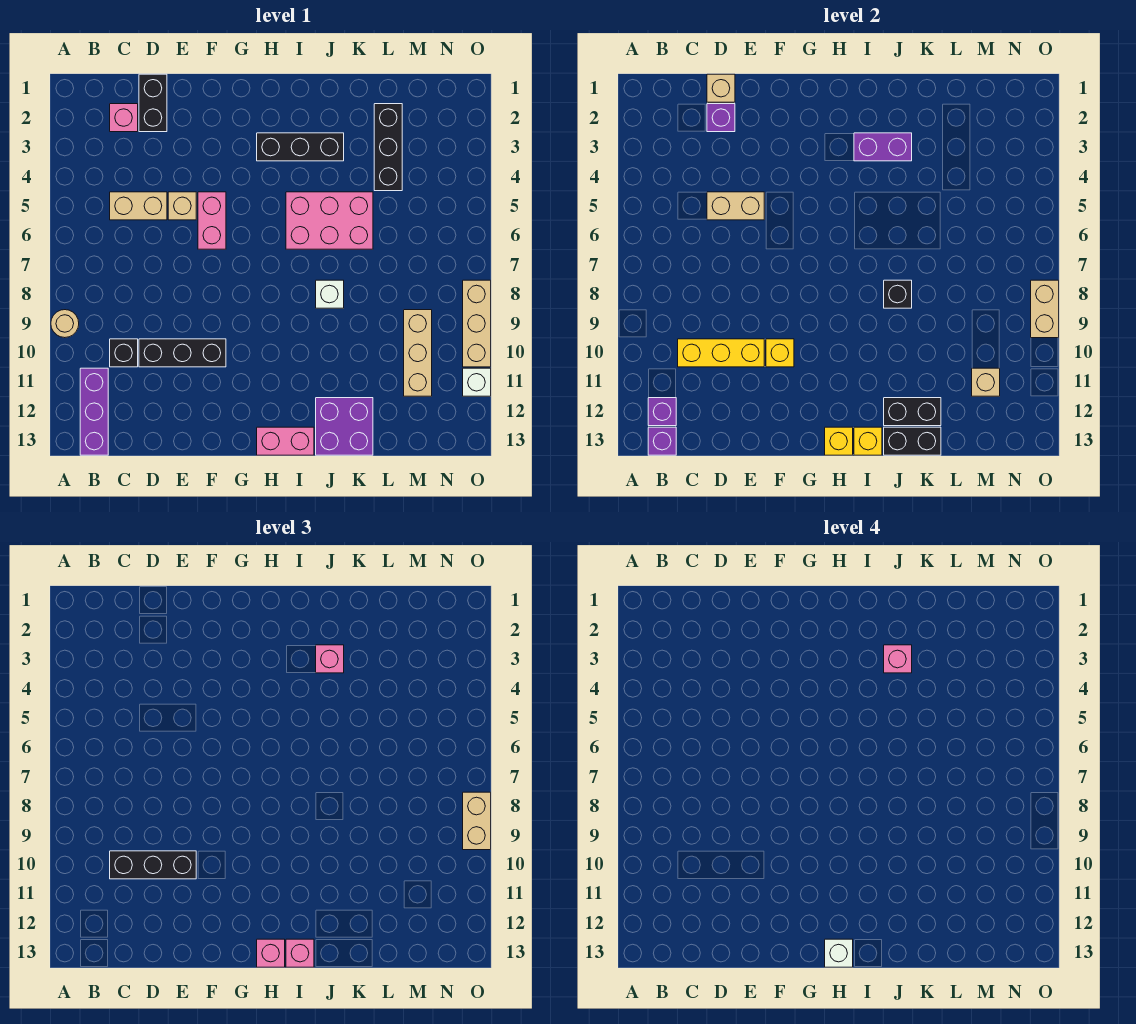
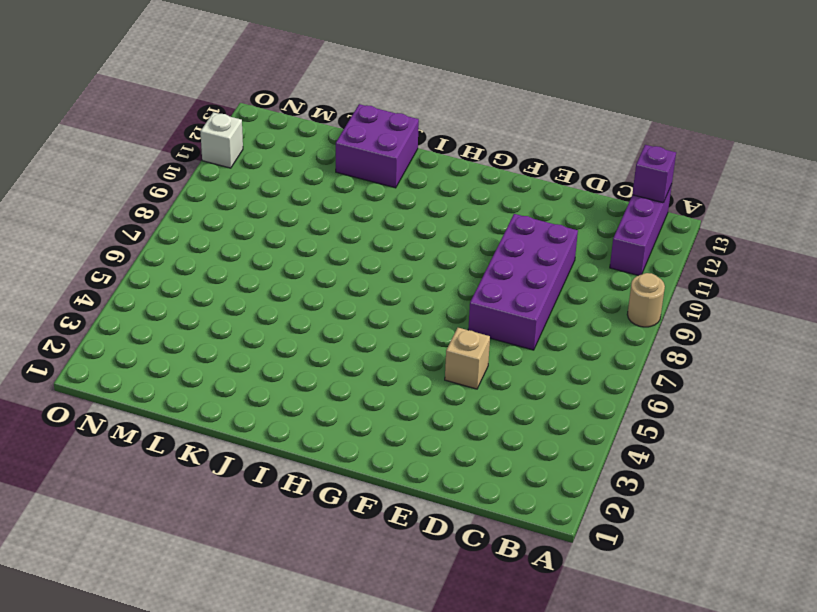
purple 2x4 brick [468,214,578,350] -> black 1x3 brick [139,339,226,367]
none -> pink 1x1 brick [110,104,138,132]
none -> tan 1x2 brick [110,192,167,220]
none -> black 1x1 brick [110,339,138,367]
none -> black 1x2 brick [139,74,167,132]

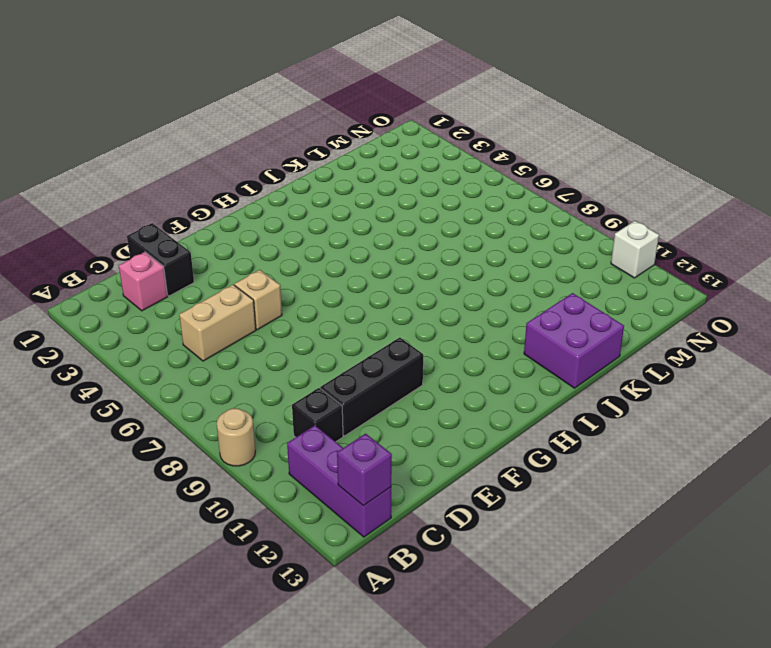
none -> pink 1x2 brick [198,192,226,249]
none -> black 1x3 brick [257,133,344,161]
none -> pink 1x2 brick [257,427,314,455]
none -> pink 2x3 brick [286,192,373,249]

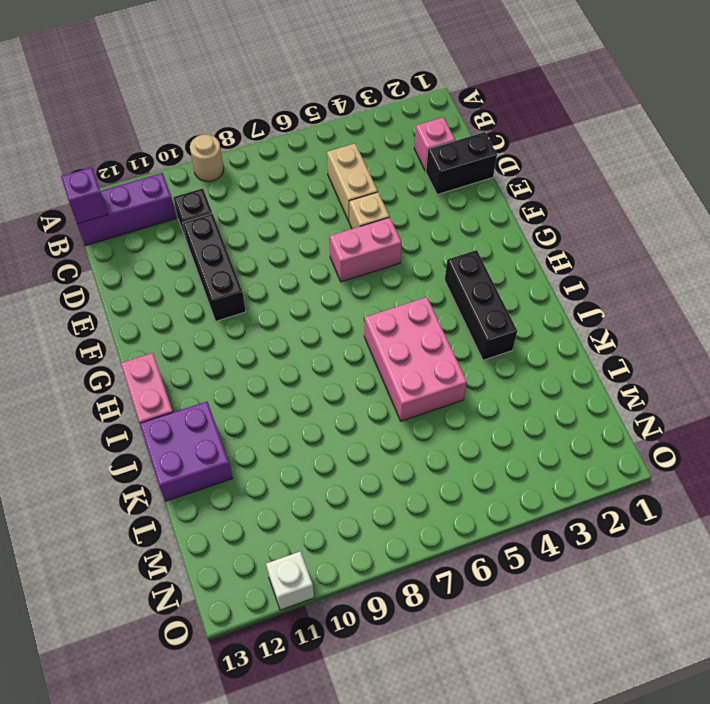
none -> white 1x1 brick [316,280,344,308]
none -> black 1x3 brick [374,104,402,191]
none -> tan 1x3 brick [404,310,432,396]
none -> tan 1x3 brick [463,280,491,367]

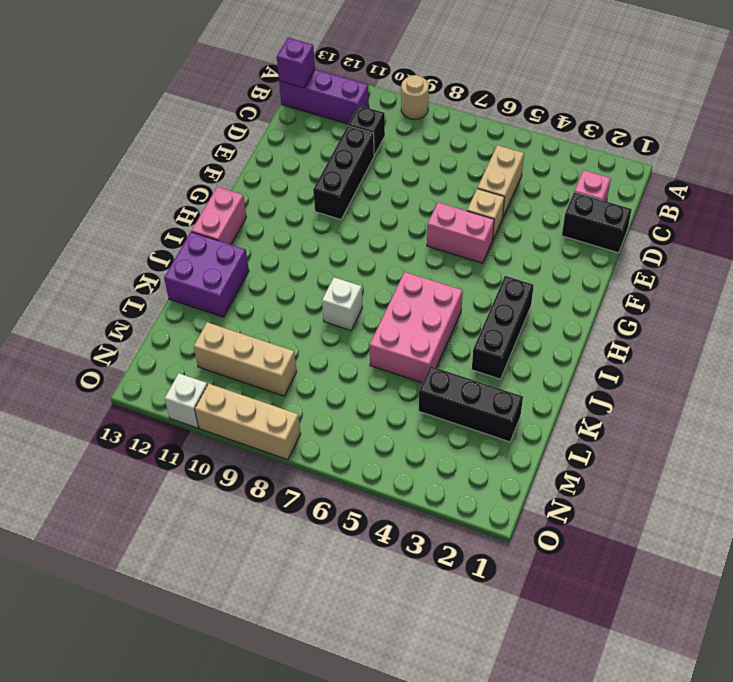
none -> purple 1x1 brick [648,398,676,426]
none -> yellow 1x3 brick [678,339,764,367]
none -> tan 1x1 brick [707,74,735,102]
none -> purple 1x1 brick [707,104,735,132]

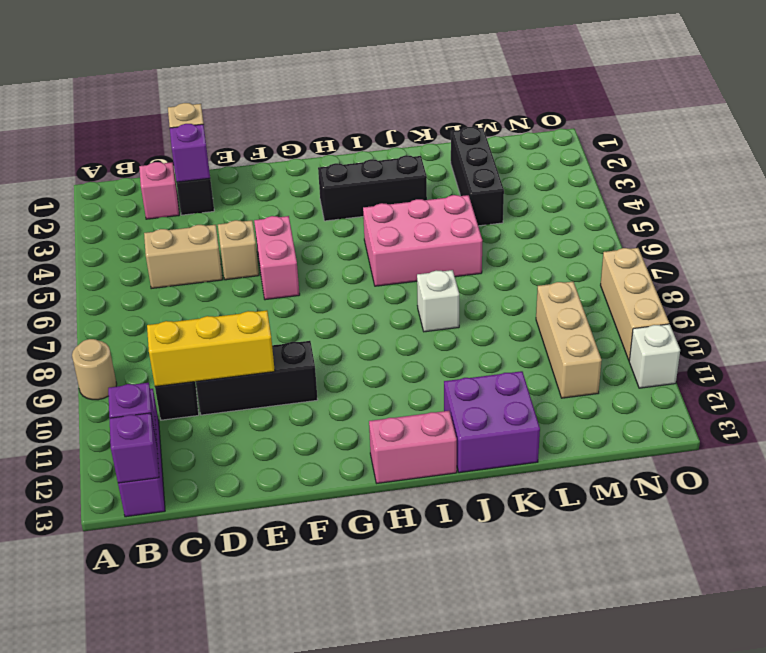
none -> tan 1x2 brick [707,192,764,220]
none -> yellow 1x1 brick [766,339,794,367]
none -> yellow 1x1 brick [825,427,853,455]
none -> purple 1x2 brick [854,133,912,161]

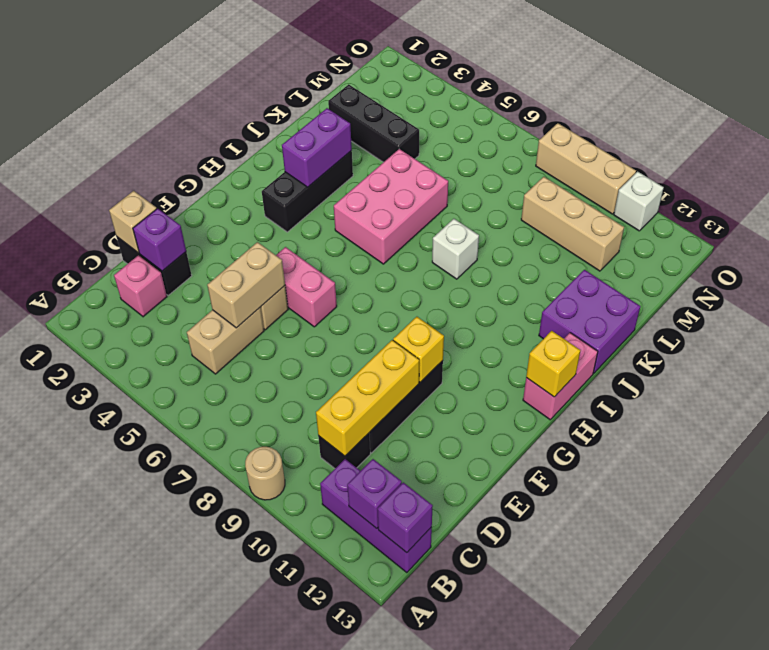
none -> yellow 1x1 brick [854,427,882,455]
none -> black 1x1 brick [884,280,912,308]
none -> black 1x2 brick [884,398,941,426]
none -> black 1x2 brick [884,427,941,455]

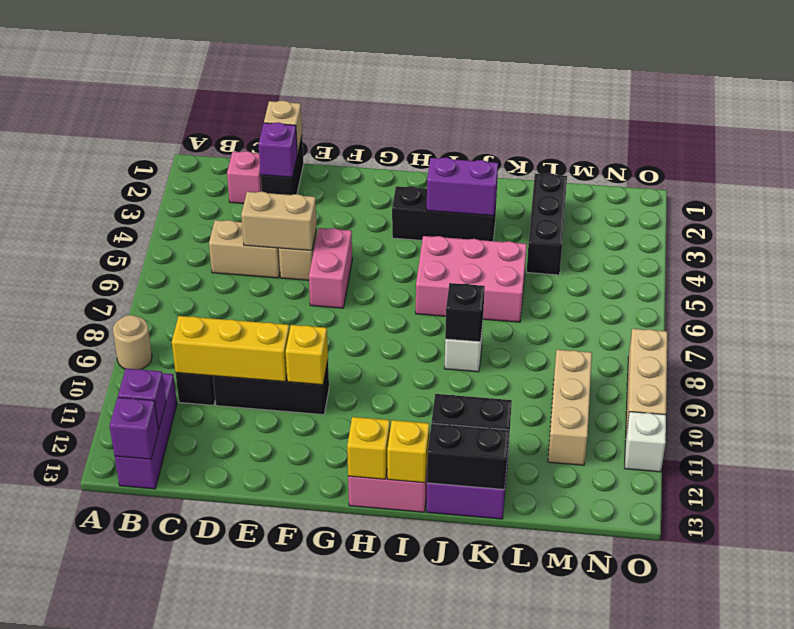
none -> tan 1x1 brick [972,368,1000,396]
none -> tan 1x2 brick [1031,280,1059,338]
none -> black 1x3 brick [110,851,196,879]
none -> pink 1x1 brick [257,939,285,967]

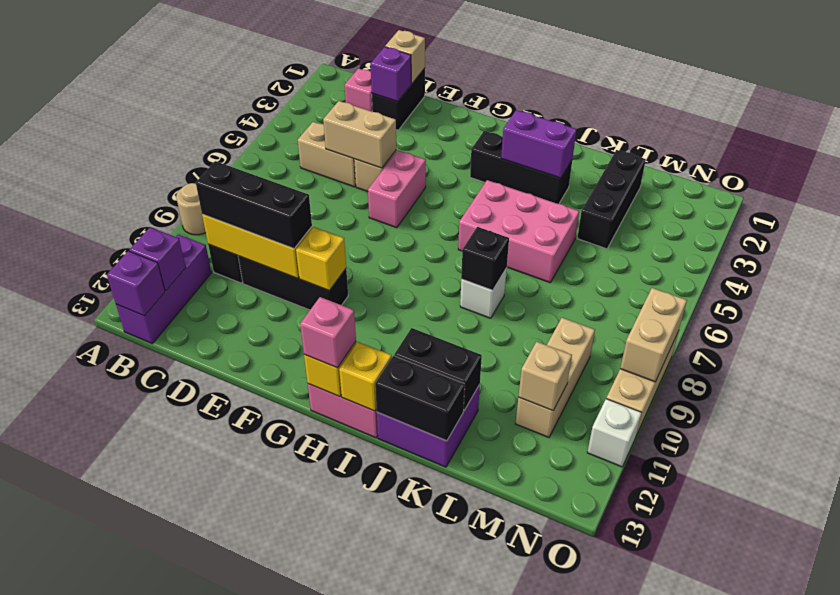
none -> pink 1x1 brick [286,939,314,967]
none -> pink 1x1 brick [316,645,344,673]
none -> tan 1x2 brick [463,792,491,850]
none -> white 1x1 brick [825,939,853,967]

